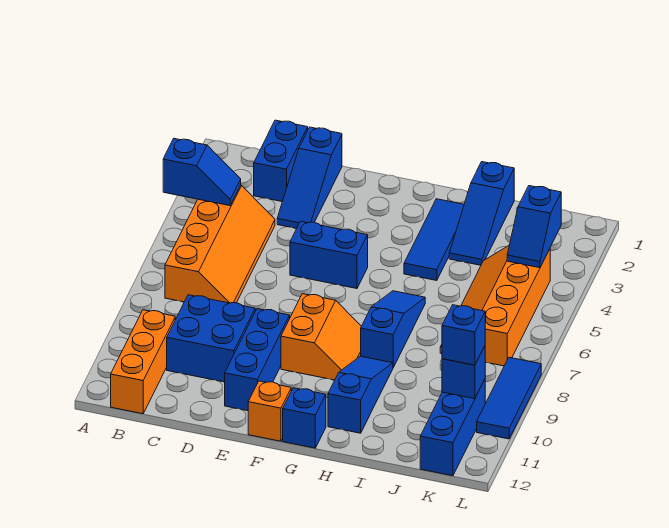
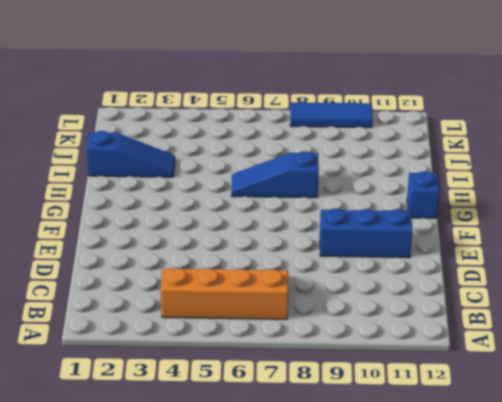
none -> orange 1x3 brick [111,310,175,414]
none -> blue 1x2 brick [254,120,308,202]
none -> blue 2x2 brick [167,295,255,382]

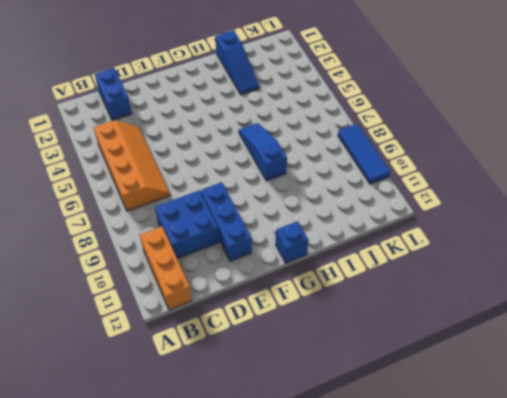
none -> blue 1x3 slope [277,127,342,228]
none -> blue 1x2 brick [290,221,368,289]
none -> orange 2x2 slope [281,294,361,380]

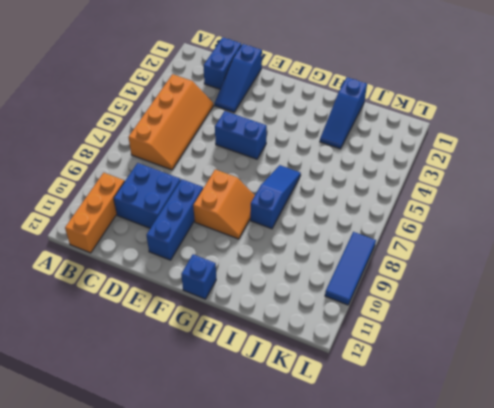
none -> orange 1x1 brick [248,381,291,441]
none -> blue 1x3 tile [404,199,464,281]
none -> blue 1x3 slope [328,356,393,433]

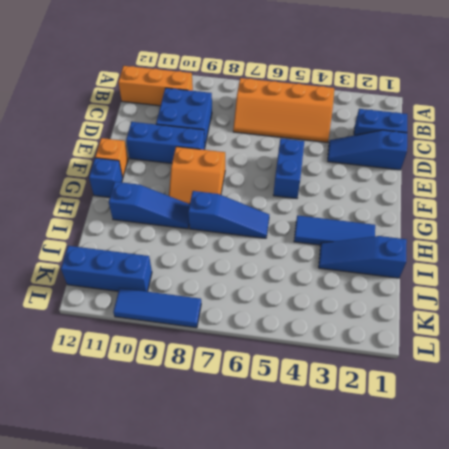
none -> orange 2x4 slope [440,246,550,366]
none -> blue 1x2 slope [163,139,241,206]
none -> blue 1x2 slope [507,186,561,268]

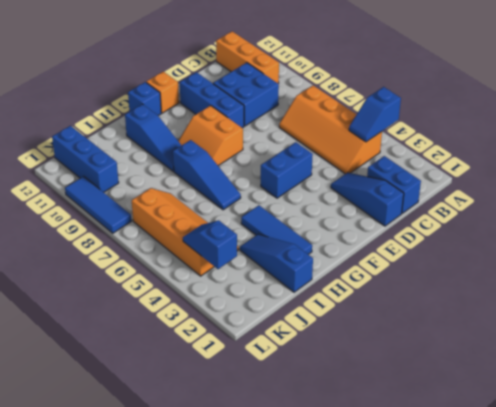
none -> blue 1x1 brick [442,346,486,399]
none -> blue 1x1 brick [442,305,485,365]

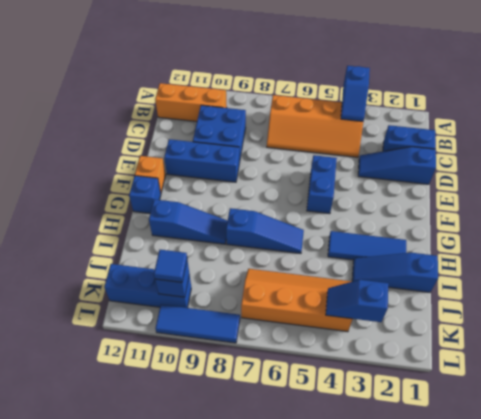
blue 1x1 tile [154,250,187,282] -> blue 1x1 brick [442,305,485,365]
none -> orange 2x2 slope [281,294,361,380]

